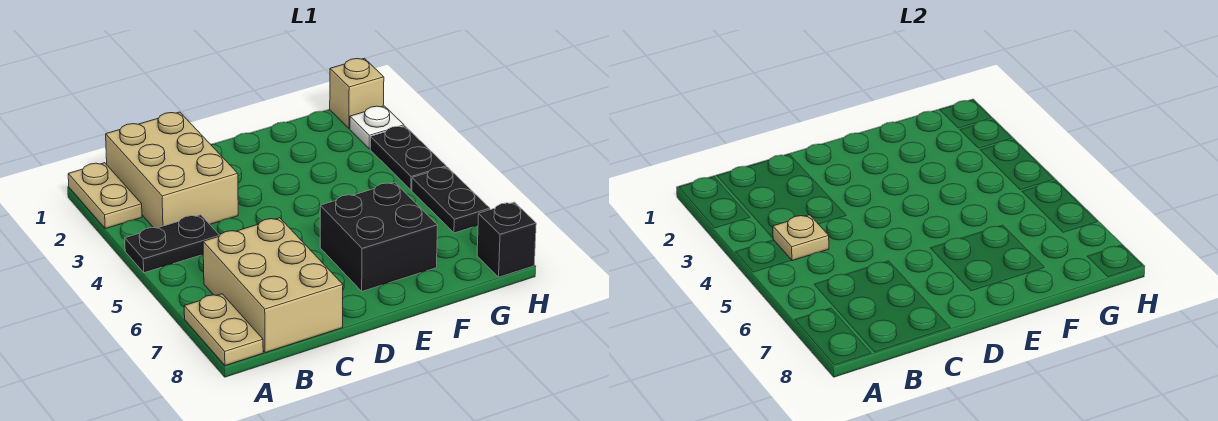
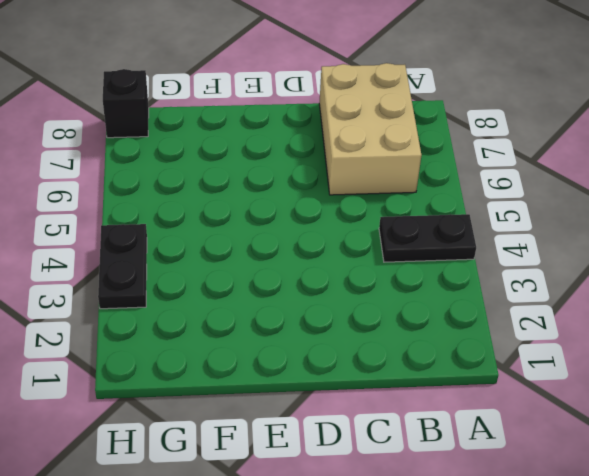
none -> tan 1x2 plate [68,163,142,229]
none -> tan 1x2 plate [184,294,263,366]
none -> tan 2x3 brick [106,112,238,228]

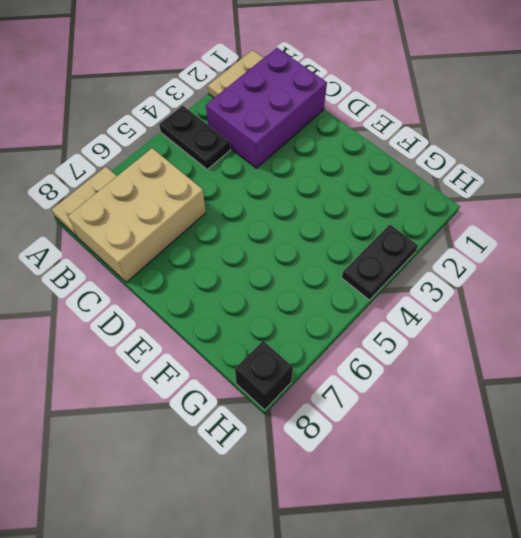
purple 2x3 brick [206,48,327,168] -> tan 2x3 brick [106,112,238,228]
none -> black 2x2 brick [320,182,438,291]
none -> tan 1x1 brick [330,58,384,129]
none -> white 1x1 plate [350,106,404,149]

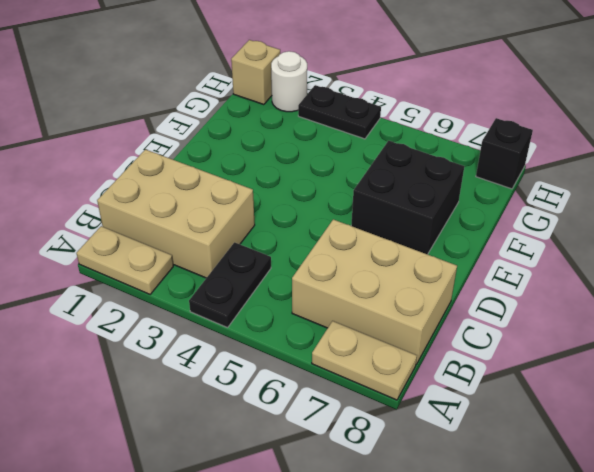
white 1x1 round brick [271,51,307,112] -> white 1x1 plate [350,106,404,149]
none -> black 1x2 plate [412,167,490,233]
none -> tan 1x1 plate [773,215,829,261]

